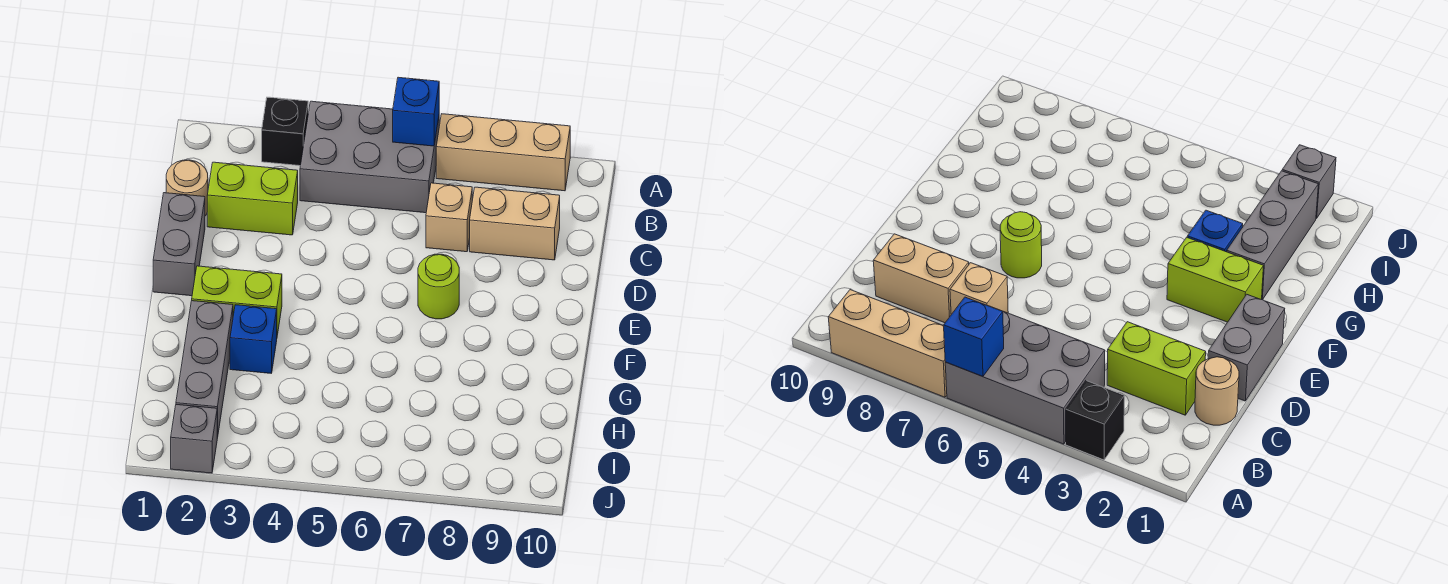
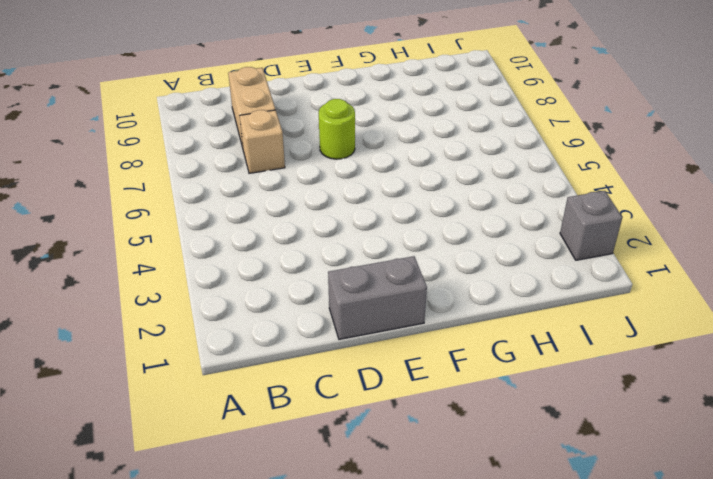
none -> black 1x1 brick [262,97,308,166]
none -> grey 2x3 brick [300,101,439,213]
none -> tan 1x3 brick [436,114,570,191]

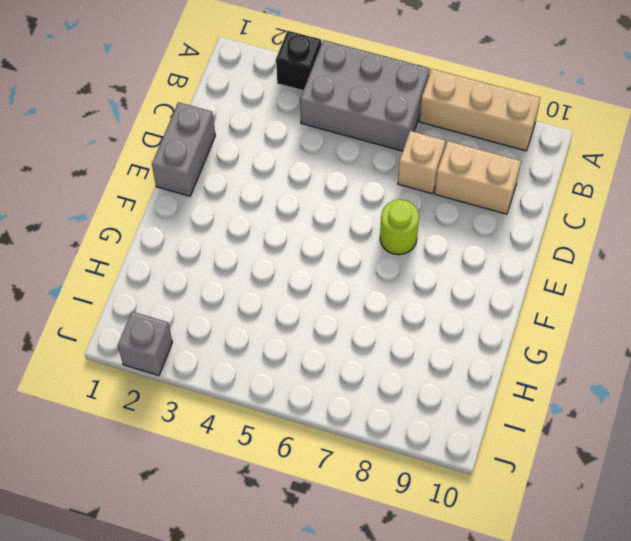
none -> tan 1x1 round brick [166,160,208,216]
none -> lime 1x2 brick [207,162,298,235]
none -> lime 1x2 brick [192,266,282,335]

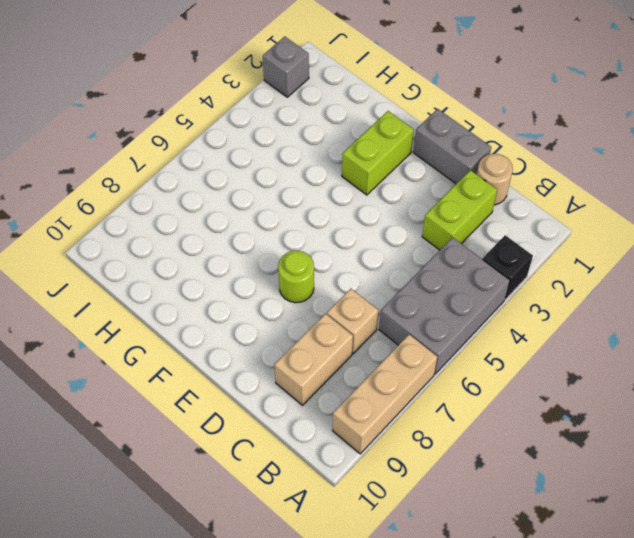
none -> grey 1x3 brick [176,301,233,438]
none -> blue 1x1 brick [230,305,277,373]
none -> blue 1x1 brick [393,77,439,146]

